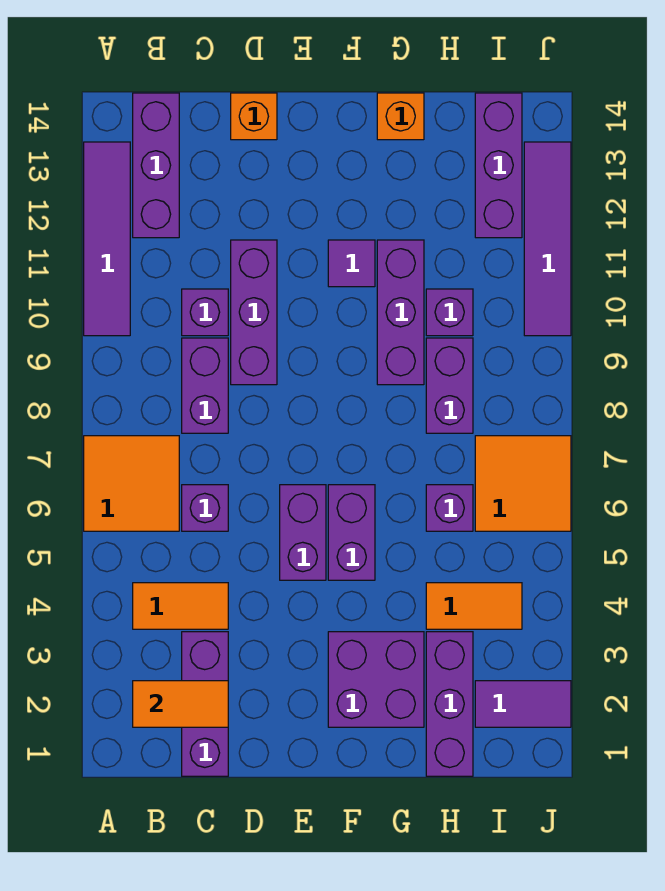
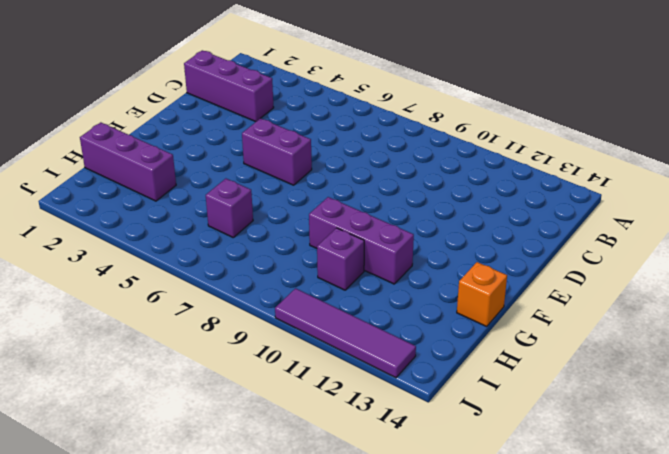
none -> orange 2x2 tile [84,436,179,531]
none -> purple 1x4 tile [84,142,130,336]
none -> orange 1x2 tile [133,583,228,629]

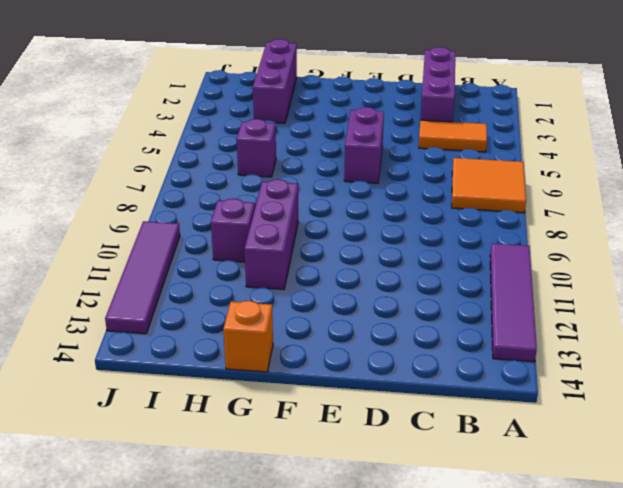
none -> purple 1x3 brick [133,93,179,238]
none -> purple 1x1 brick [182,485,228,531]
none -> purple 1x2 brick [182,338,228,433]

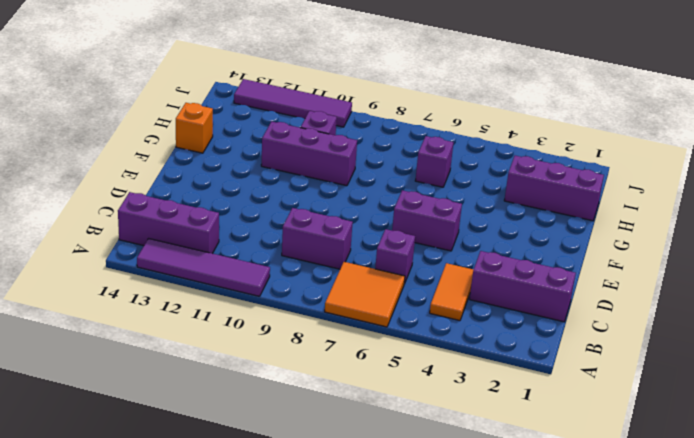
none -> purple 1x1 brick [182,289,228,336]
none -> purple 1x3 brick [231,240,277,385]
none -> orange 1x1 brick [231,93,277,140]

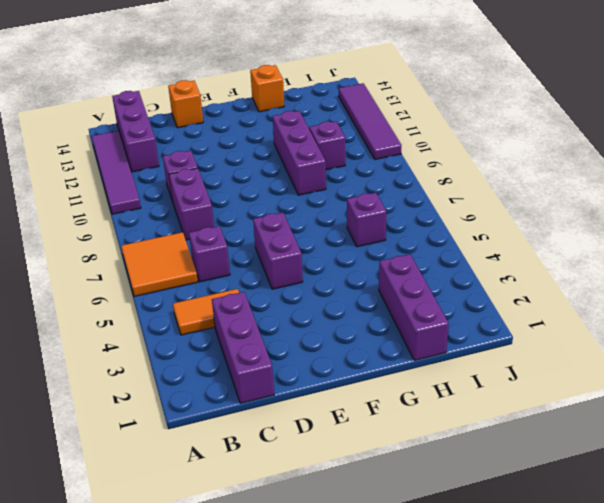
none -> purple 1x3 brick [231,240,277,385]
none -> purple 2x2 brick [328,632,424,727]
none -> purple 1x2 brick [328,485,375,580]

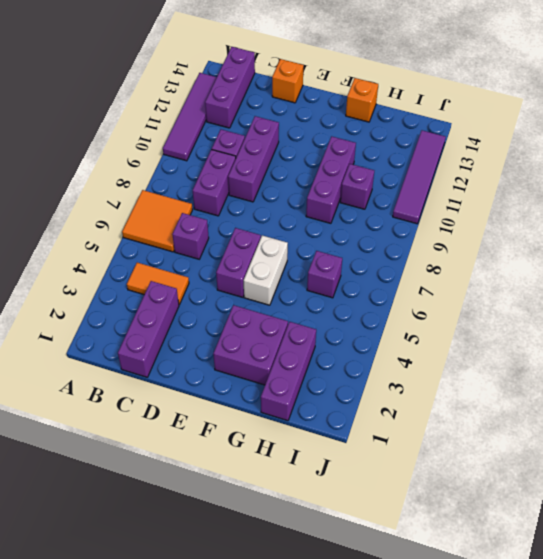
white 1x2 brick [244,235,288,305] -> purple 1x2 brick [328,485,375,580]
none -> purple 1x1 tile [328,240,375,287]
none -> orange 1x2 tile [426,583,522,629]
none -> purple 1x2 brick [426,338,473,433]

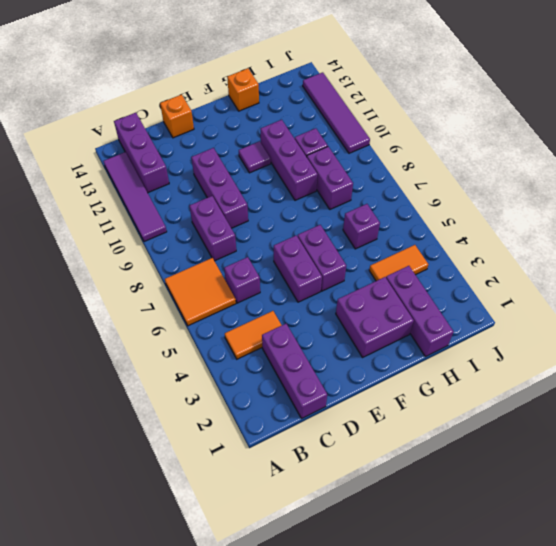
none -> purple 1x1 brick [182,289,228,336]
none -> purple 1x2 tile [475,681,571,727]
none -> orange 2x2 tile [475,436,571,531]

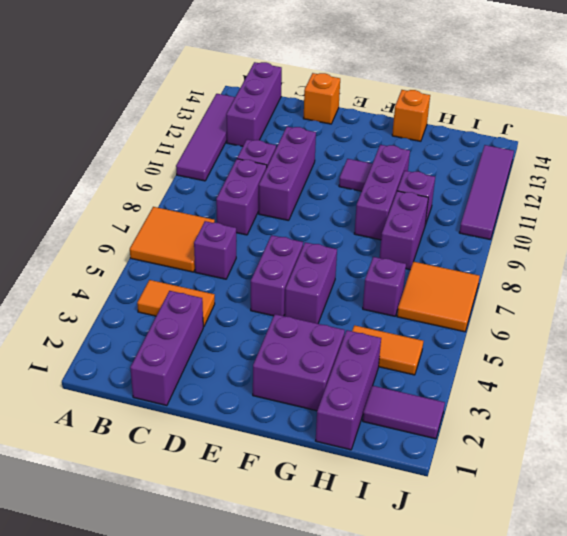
none -> purple 1x3 brick [475,93,522,238]
none -> orange 1x2 tile [133,681,228,727]

